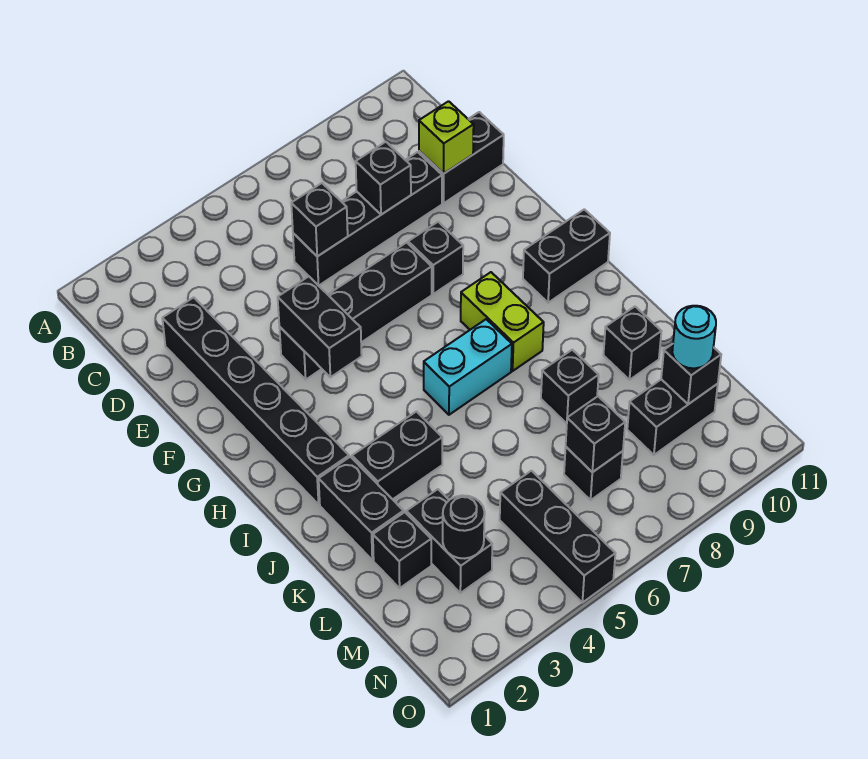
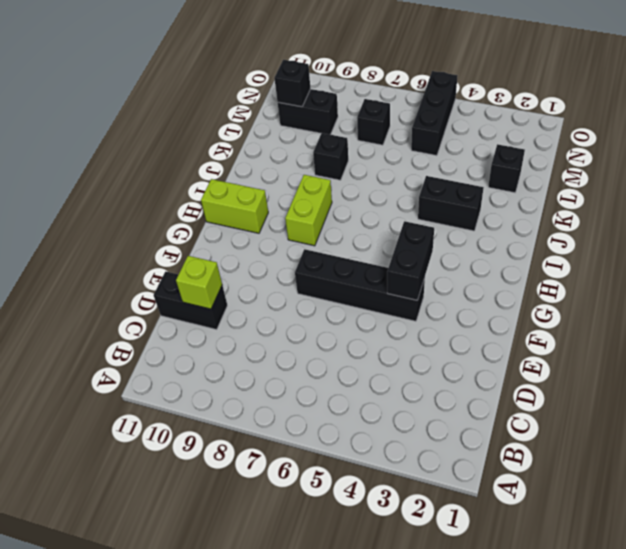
lime 1x2 brick [201,179,268,233] -> black 1x2 brick [523,209,610,303]
none -> black 1x6 brick [162,297,349,504]
none -> black 1x4 brick [293,152,442,286]
none -> black 1x1 brick [408,222,463,294]

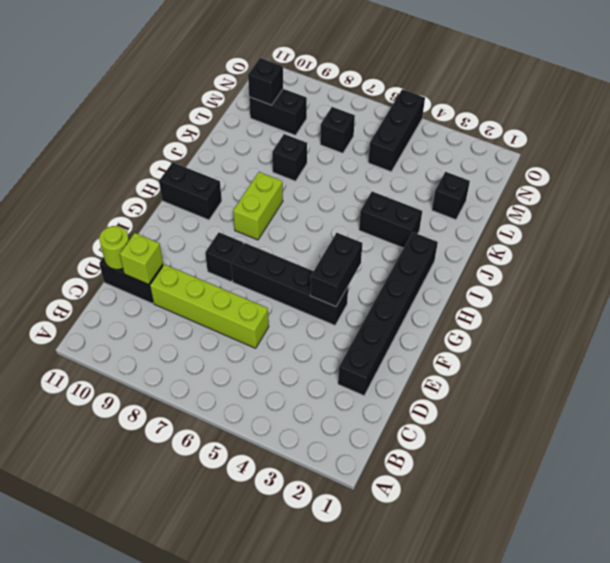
lime 1x4 brick [150,264,269,348] -> black 1x4 brick [293,152,442,286]
lime 1x1 round brick [99,226,129,269] -> none
none -> cyan 1x2 brick [424,319,512,415]
none -> black 1x2 brick [319,457,404,560]
none -> black 1x1 brick [603,307,661,380]

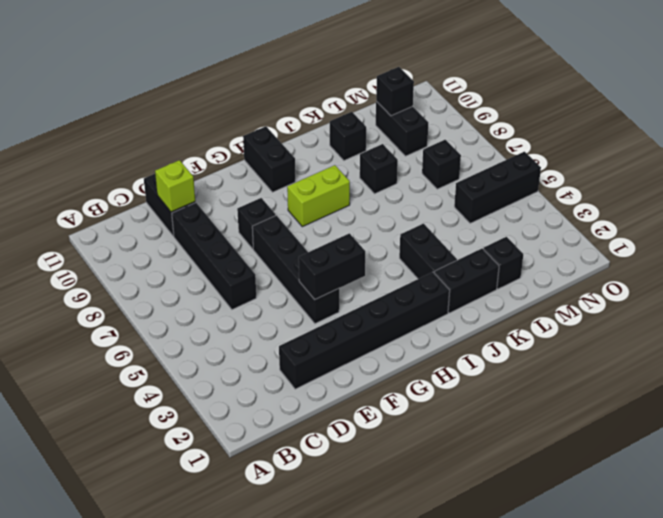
none -> cyan 1x2 brick [424,319,512,415]
none -> black 1x2 brick [406,489,492,593]
none -> black 1x1 brick [291,183,348,256]

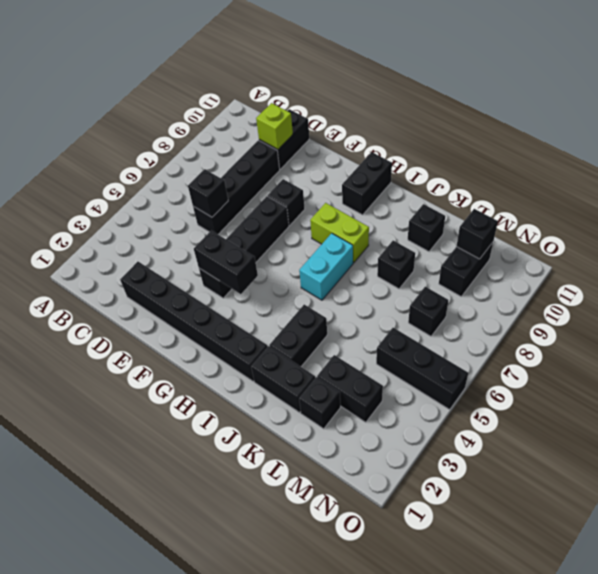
none -> black 1x1 brick [356,142,411,215]
none -> black 1x1 round brick [443,495,485,559]
none -> black 1x1 brick [566,396,625,472]

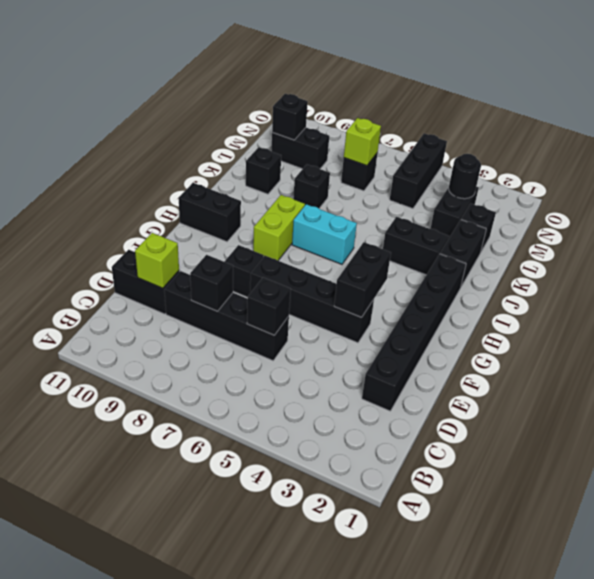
lime 1x1 brick [344,118,381,166] -> black 1x1 brick [566,396,625,472]
none -> cyan 1x1 round brick [672,306,716,368]

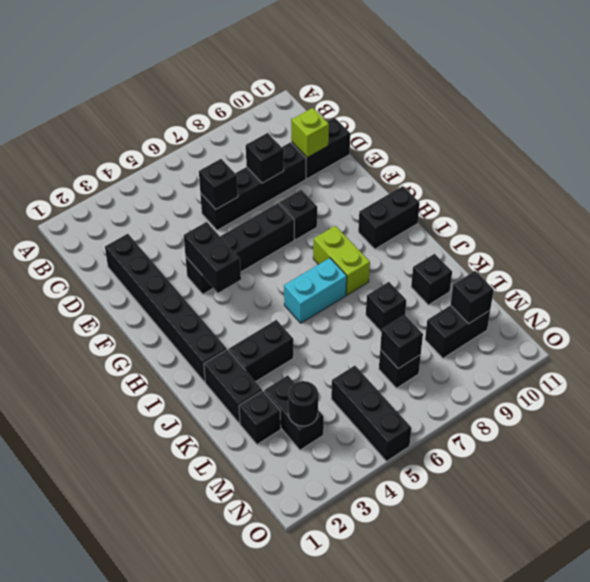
none -> cyan 1x1 round brick [672,306,716,368]

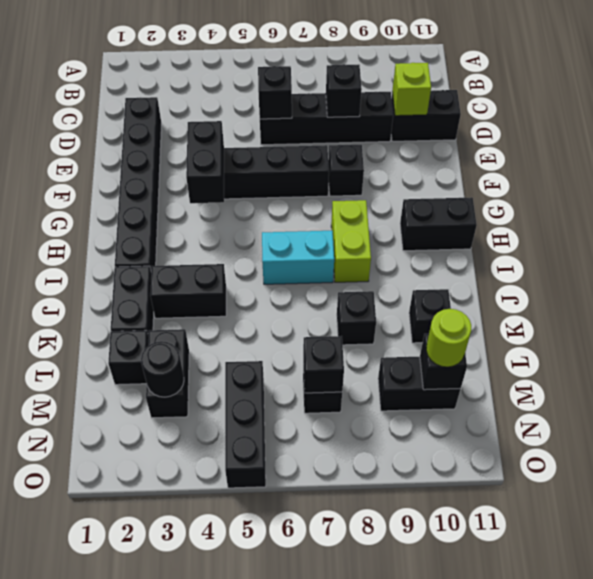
lime 1x1 round brick [426,309,471,367] -> cyan 1x1 round brick [672,306,716,368]

